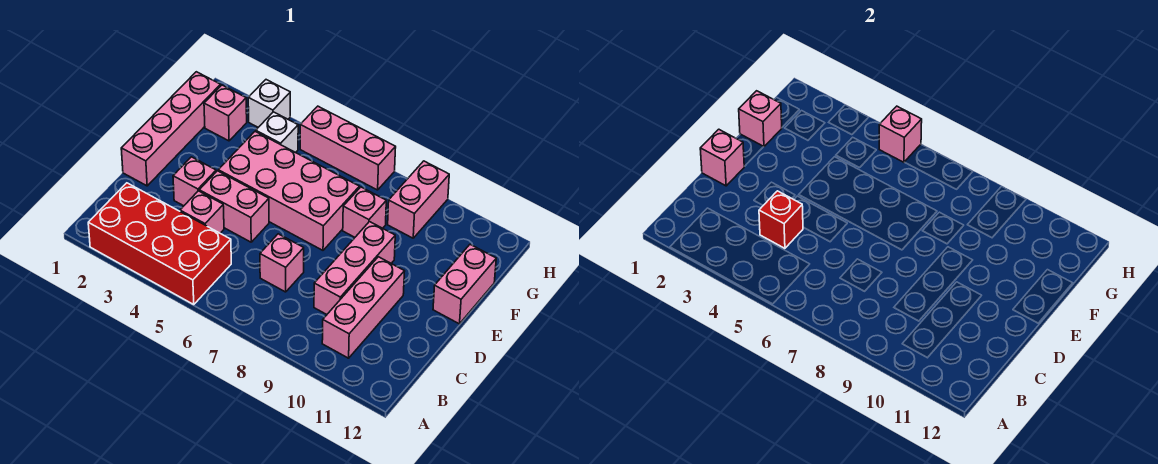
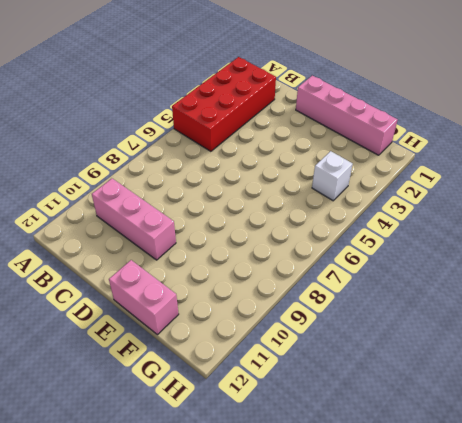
none -> pink 1x1 brick [180,191,224,233]
none -> pink 1x1 brick [260,234,304,292]
none -> pink 1x3 brick [314,222,395,314]

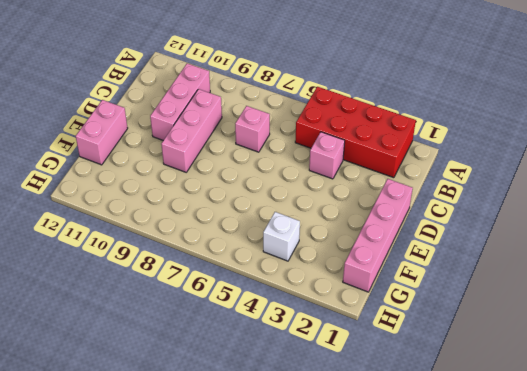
none -> pink 1x1 brick [173,157,216,206]
none -> pink 1x2 brick [199,171,269,242]
none -> pink 2x4 brick [218,131,359,250]

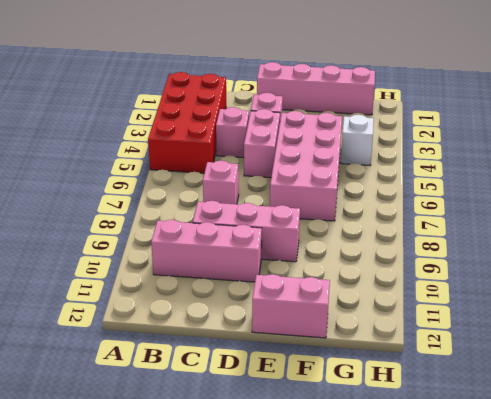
none -> pink 1x1 brick [343,187,386,237]
none -> pink 1x1 brick [204,85,247,141]
none -> pink 1x2 brick [388,161,449,238]

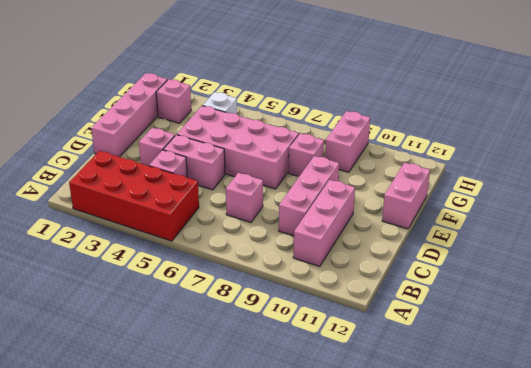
none -> white 1x1 brick [248,80,290,127]
none -> pink 1x3 brick [300,106,396,190]
none -> red 1x1 brick [759,191,803,248]

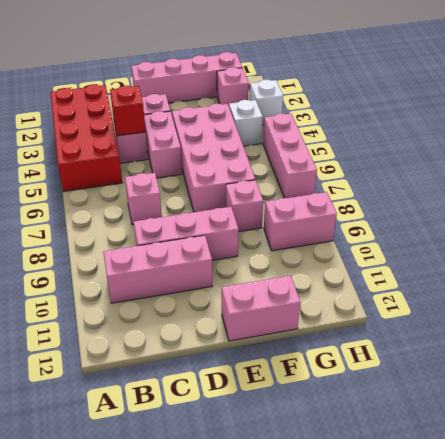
none -> pink 1x1 brick [700,129,744,186]
none -> pink 1x1 brick [739,91,782,147]
none -> pink 1x1 brick [879,106,922,162]

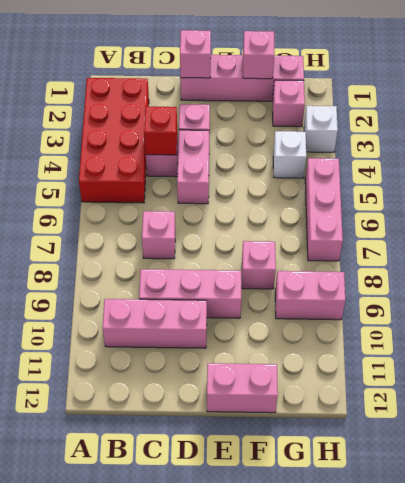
none -> pink 2x4 brick [218,131,359,250]
none -> pink 1x1 brick [879,106,922,162]

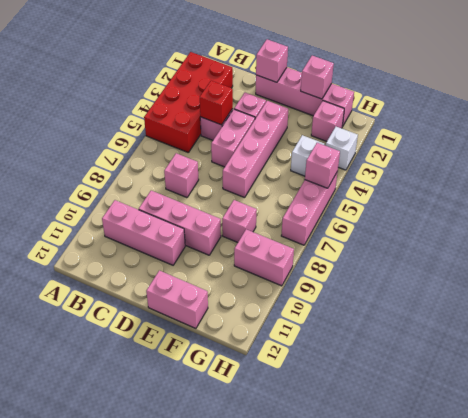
pink 1x4 brick [223,101,288,198] -> pink 2x4 brick [218,131,359,250]

